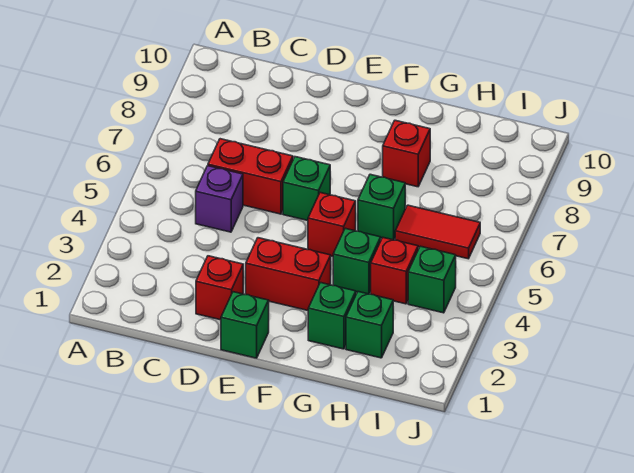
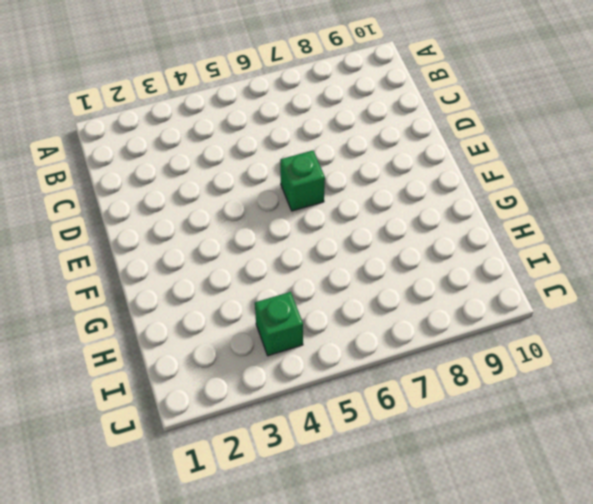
none -> purple 1x1 brick [196,166,243,232]
none -> red 1x2 brick [208,139,293,214]
none -> red 1x1 brick [196,256,243,320]

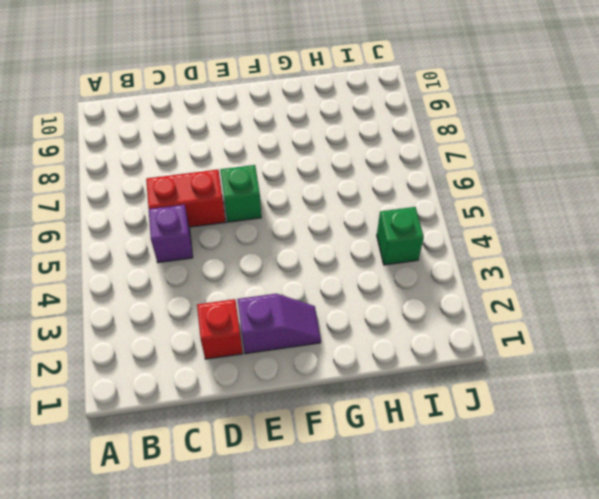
purple 1x2 slope [237,294,321,354] -> none
none -> green 1x1 brick [221,292,269,358]
none -> red 1x2 brick [246,238,331,310]
none -> red 1x1 brick [308,193,356,256]

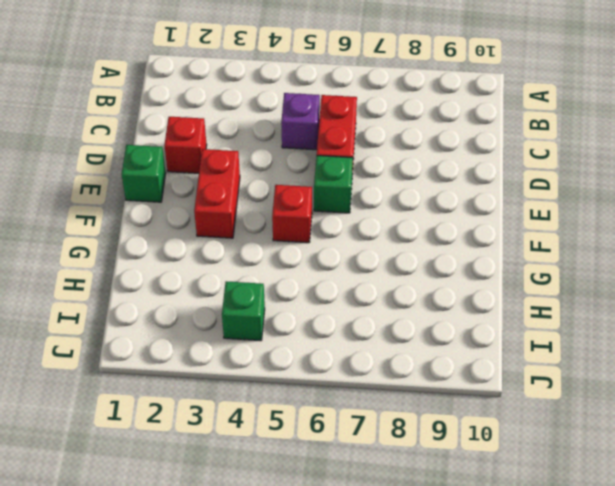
none -> green 1x1 brick [308,283,356,349]
none -> green 1x1 brick [333,228,381,294]
none -> green 1x1 brick [358,174,405,240]

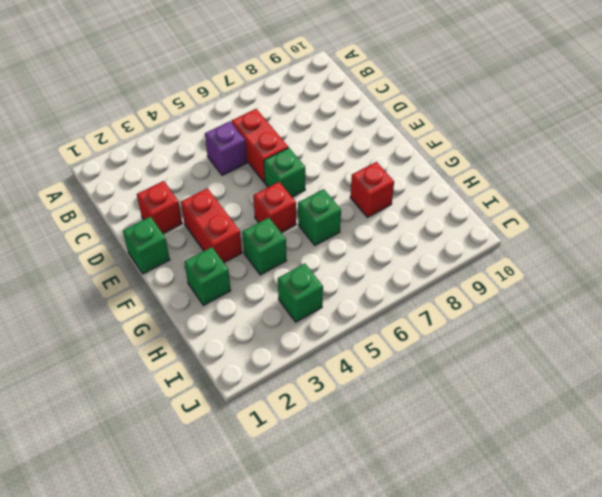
none -> green 1x1 brick [346,292,393,358]
none -> red 1x1 brick [371,238,418,304]
none -> red 1x2 tile [395,205,480,259]

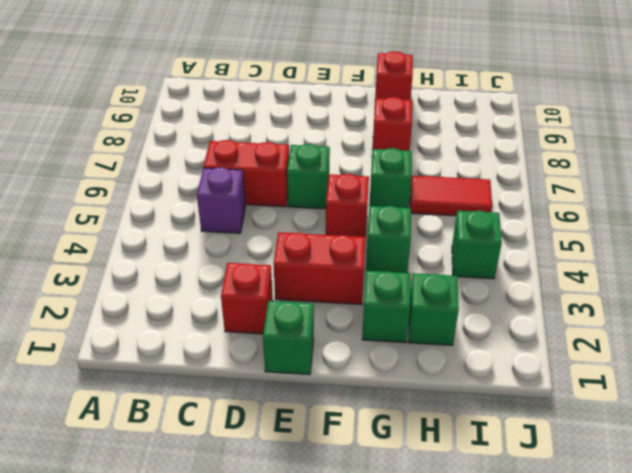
red 1x1 brick [375,51,413,100] -> red 1x1 brick moved to [371,238,418,304]

